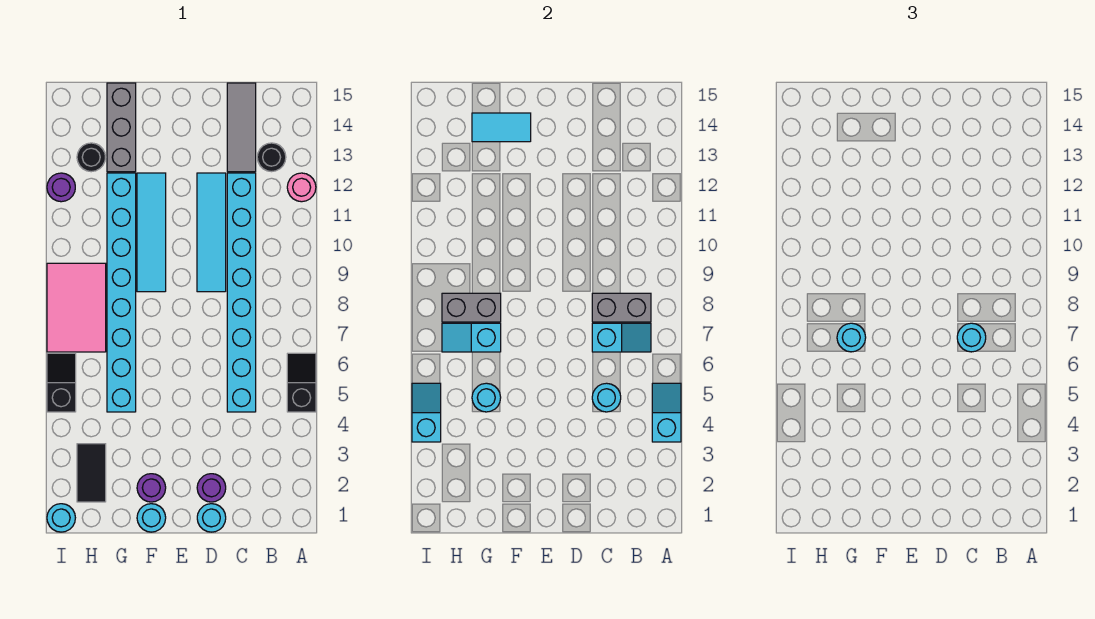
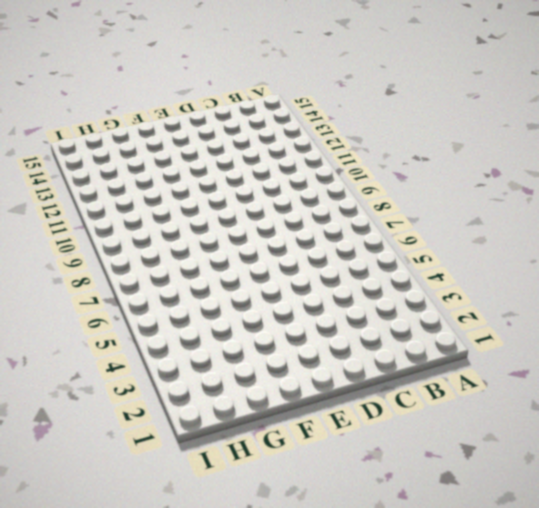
none -> black 1x2 slope [287,353,316,412]
none -> pink 1x1 round brick [287,173,316,202]
none -> black 1x1 round brick [257,143,286,172]
none -> cyan 1x8 brick [227,173,256,412]

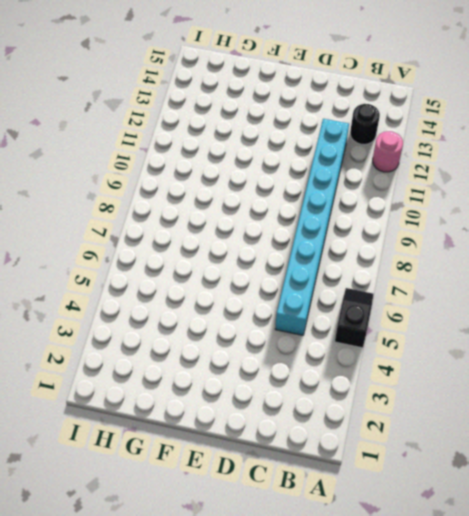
none -> grey 1x3 tile [227,83,256,172]
none -> cyan 1x1 round brick [197,504,226,532]
none -> purple 1x1 round brick [197,474,226,502]
none -> cyan 1x4 tile [197,173,226,292]

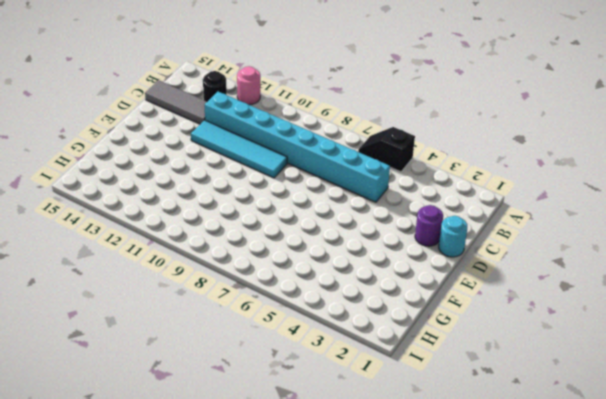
none -> cyan 1x1 round brick [137,504,166,532]
none -> purple 1x1 round brick [137,474,166,502]
none -> cyan 1x4 tile [137,173,166,292]
none -> cyan 1x8 brick [107,173,136,412]

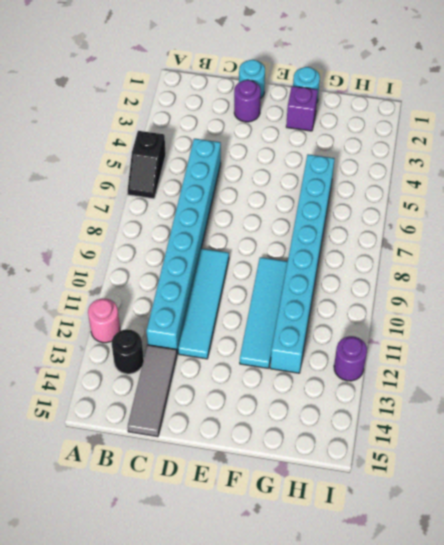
purple 1x1 brick [286,86,318,131] -> purple 1x1 round brick [137,474,166,502]
none -> grey 1x3 brick [107,83,136,172]
none -> black 1x2 tile [77,444,106,502]
none -> pink 2x3 tile [47,263,106,352]
none -> black 1x1 round brick [77,143,106,172]

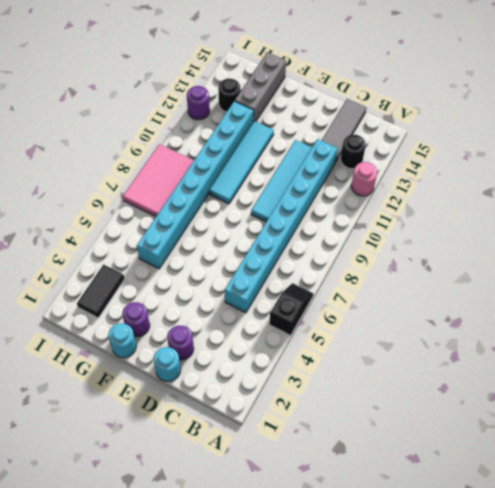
none -> cyan 1x1 round brick [47,504,75,532]
none -> black 1x2 slope [47,353,76,412]
none -> cyan 1x2 slope [652,383,681,442]
none -> cyan 1x2 slope [592,323,651,352]

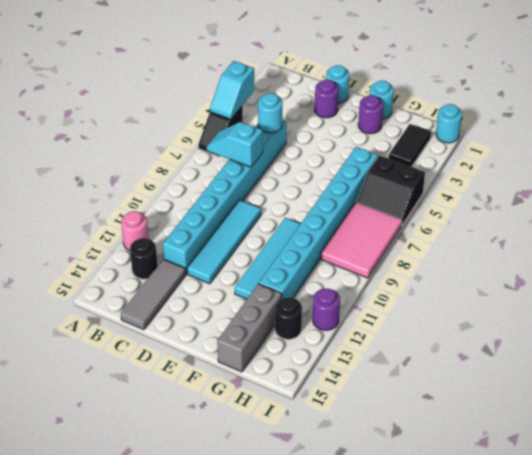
black 2x2 slope [357,155,425,226] -> black 1x2 slope [47,353,76,412]
none -> grey 1x2 brick [592,293,651,322]
none -> cyan 1x2 tile [472,113,531,142]
none -> cyan 1x1 round brick [472,383,501,412]
none -> cyan 1x2 slope [442,323,501,352]

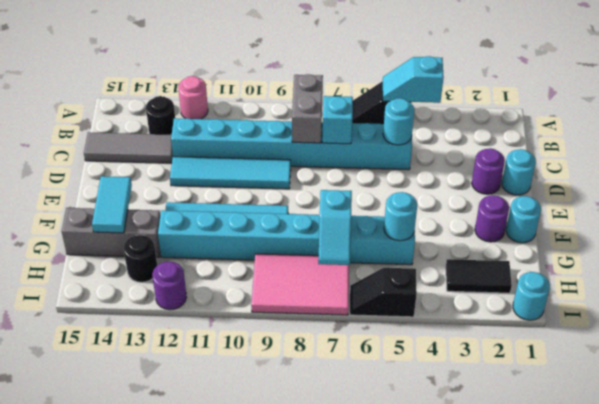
none -> grey 1x2 brick [442,293,501,322]
none -> cyan 1x2 slope [412,383,441,442]
none -> cyan 1x1 round brick [957,323,986,352]
none -> cyan 1x1 round brick [837,323,866,352]

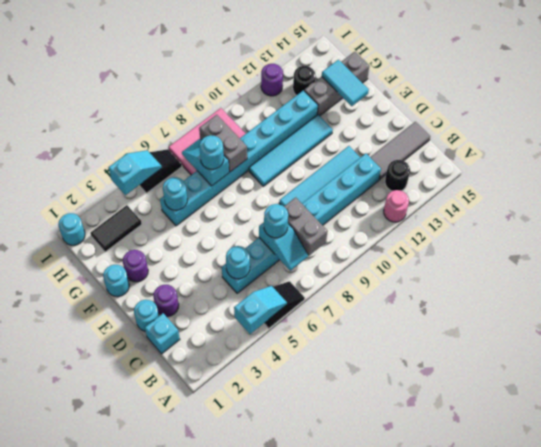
cyan 1x1 brick [145,313,180,354] -> none

